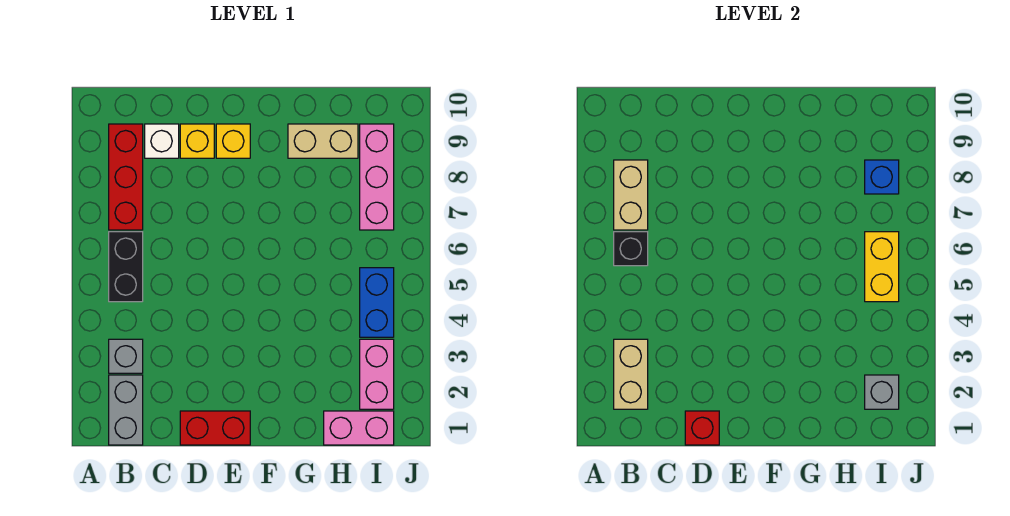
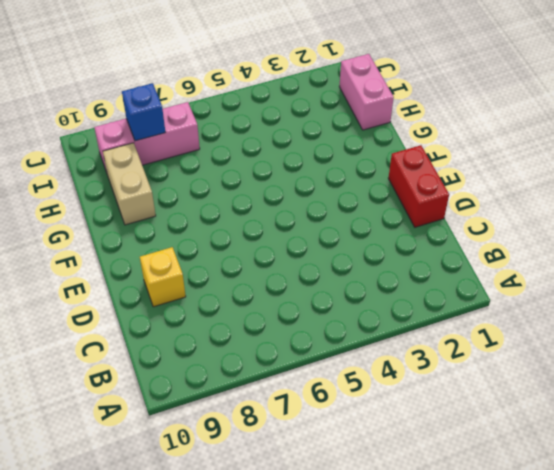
none -> grey 1x2 brick [109,375,143,445]
none -> grey 1x1 brick [109,339,143,373]
none -> black 1x2 brick [109,232,143,302]

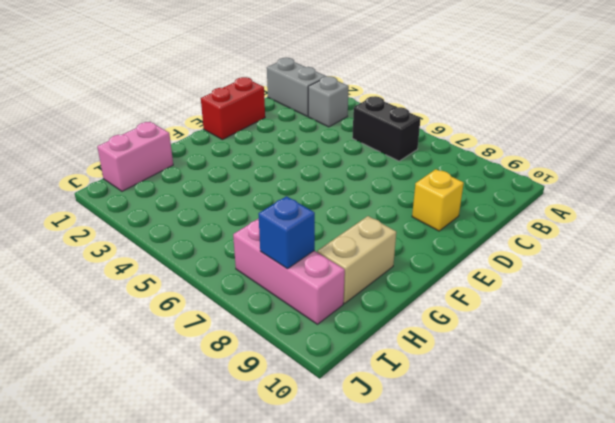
none -> red 1x3 brick [109,124,143,230]
none -> white 1x1 brick [145,124,179,158]
none -> yellow 1x1 brick [216,124,250,158]

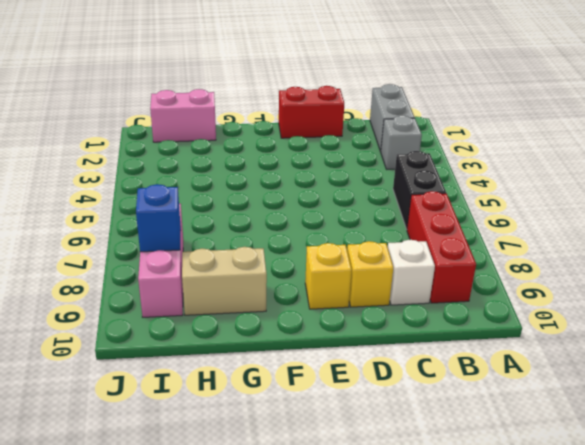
none -> pink 1x2 brick [360,339,394,409]
none -> blue 1x2 brick [360,268,394,337]
none -> tan 1x2 brick [614,339,648,409]

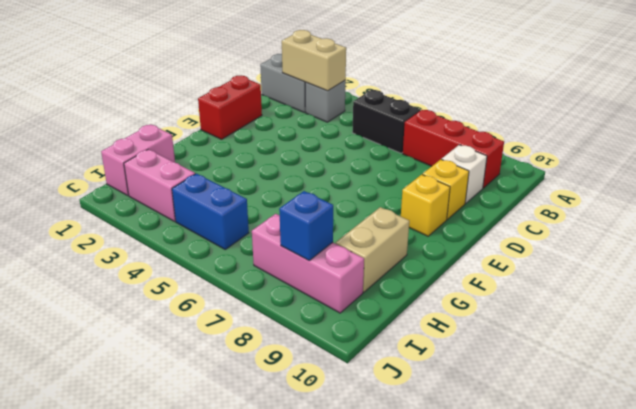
none -> black 1x1 brick [614,232,648,266]
none -> tan 1x2 brick [614,160,648,230]
none -> red 1x1 brick [685,411,719,445]

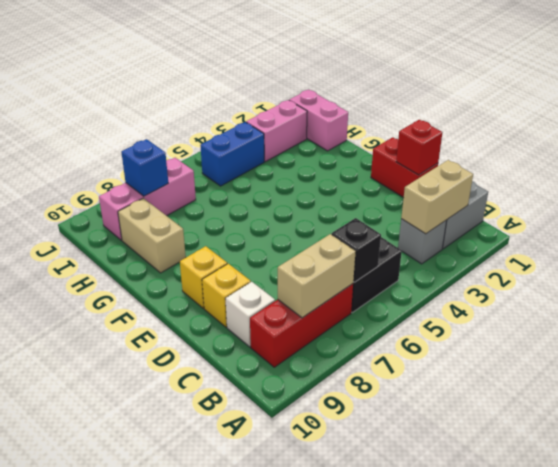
none -> grey 1x1 brick [865,375,899,409]
none -> yellow 1x2 brick [865,232,899,302]

